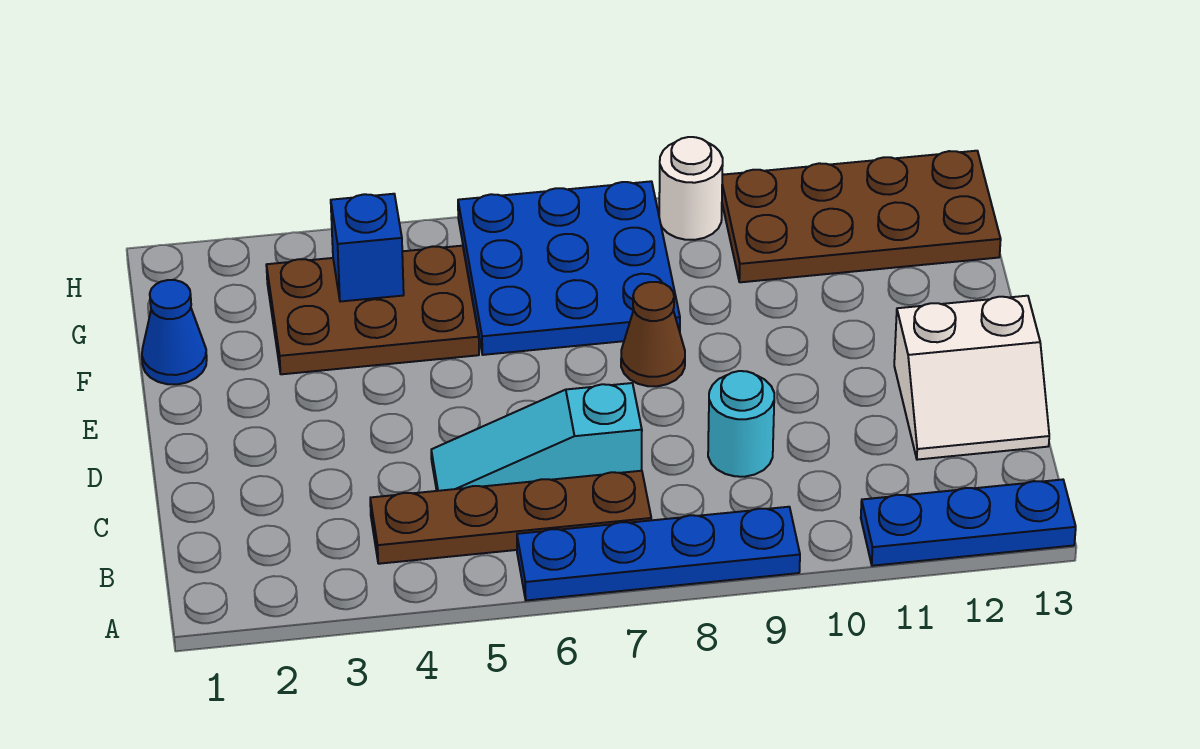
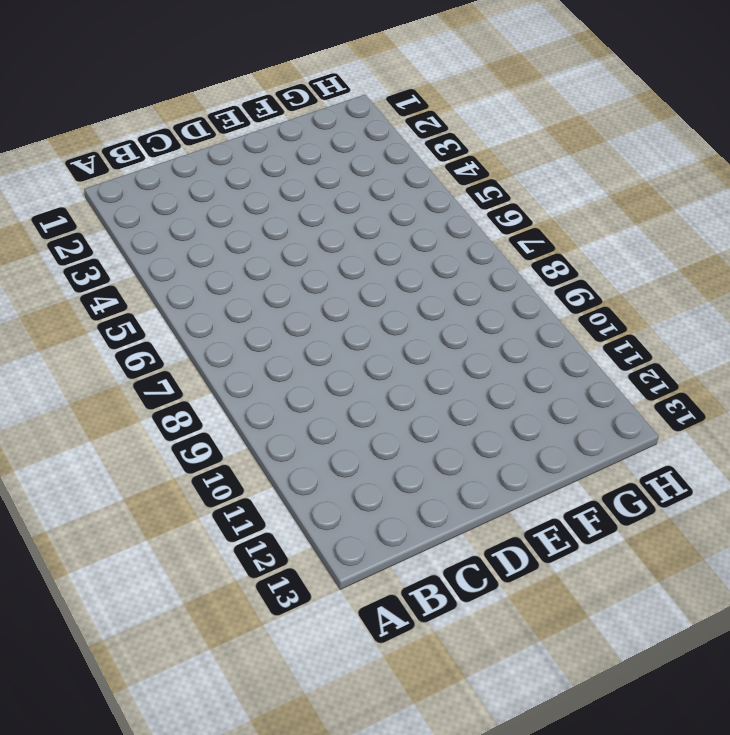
none -> blue 1x4 plate [517,507,800,601]
none -> blue 1x3 plate [861,479,1076,566]
none -> brown 1x4 plate [370,471,651,564]

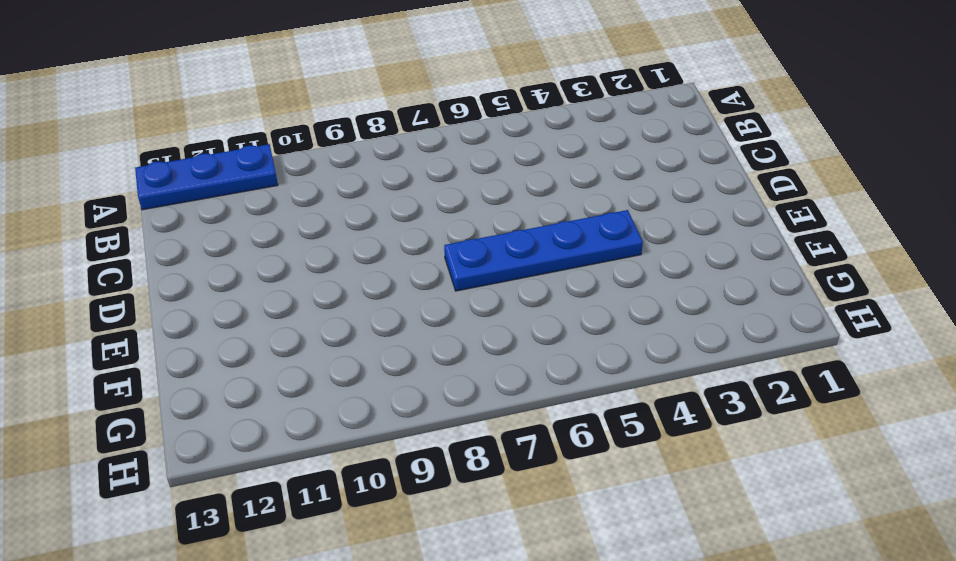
blue 1x4 plate [444,210,643,291] -> blue 1x4 plate moved to [517,507,800,601]
none -> brown 1x4 plate [370,471,651,564]
none -> cyan 1x3 slope [431,383,642,491]
none -> cyan 1x1 round brick [708,371,774,477]

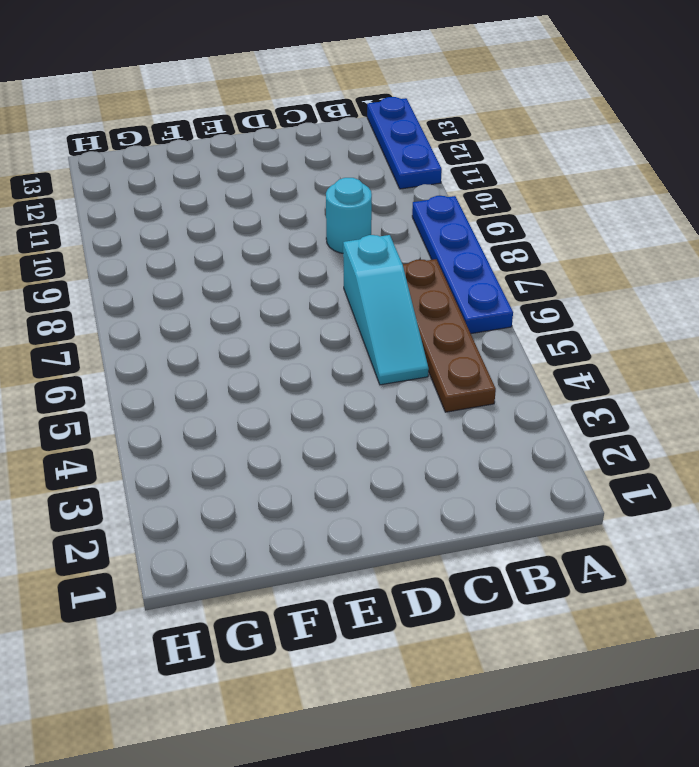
none -> white 2x2 slope [894,296,1049,460]
none -> brown 1x1 cone [621,282,685,386]
none -> blue 1x1 cone [142,280,207,384]

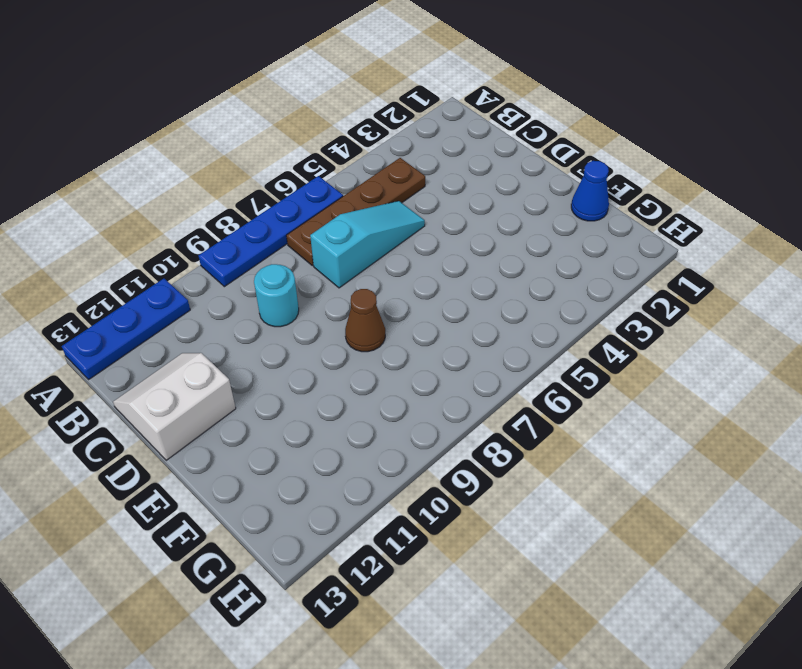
none -> brown 2x3 plate [266,246,479,374]
none -> blue 3x3 plate [458,181,680,355]
none -> brown 2x4 plate [722,151,1001,282]

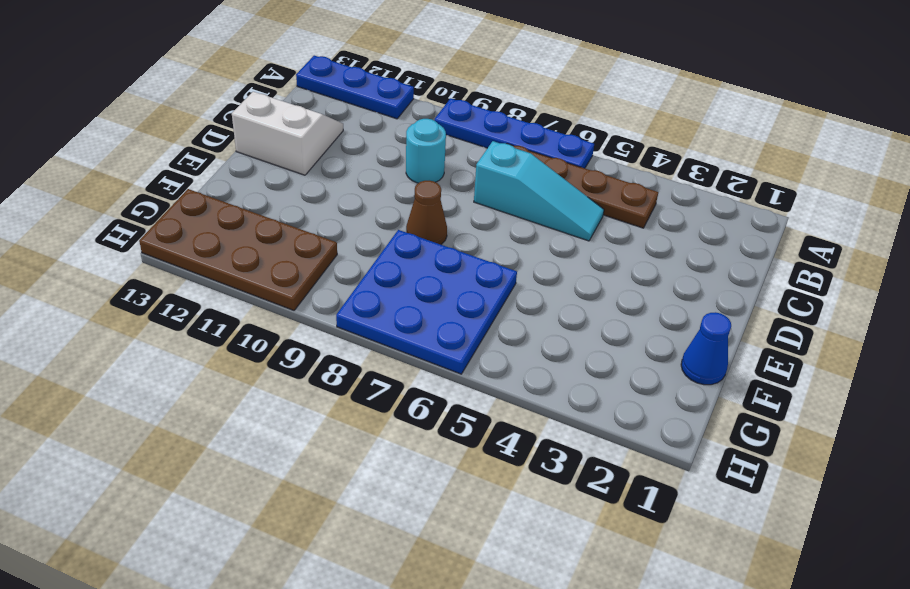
none -> brown 2x3 plate [266,246,479,374]
none -> white 1x1 round brick [659,137,723,240]
none -> blue 1x1 brick [331,194,404,302]

